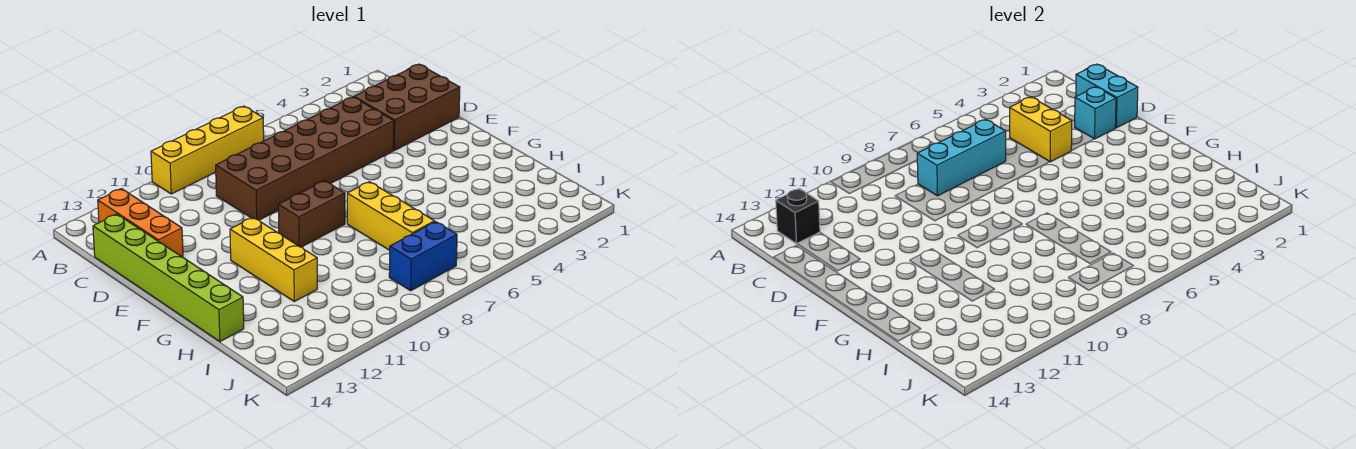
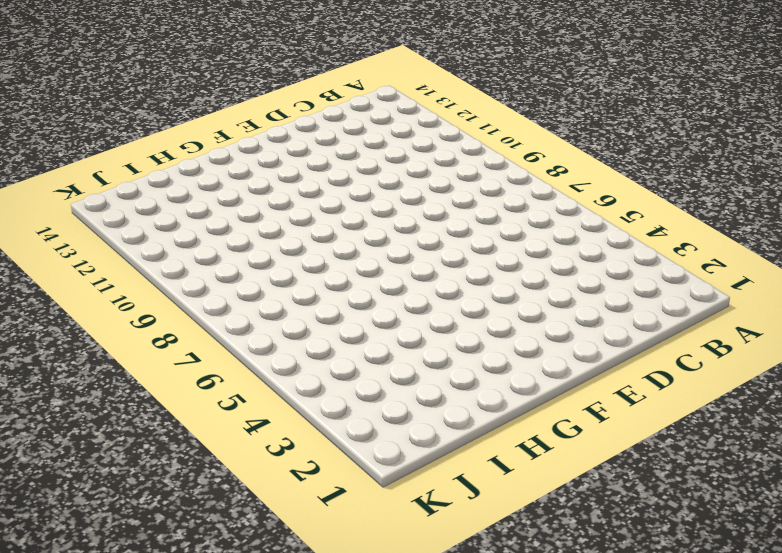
none -> yellow 1x4 brick [151,106,264,194]
none -> orange 1x3 brick [98,189,183,257]
none -> brown 2x3 brick [354,64,460,150]

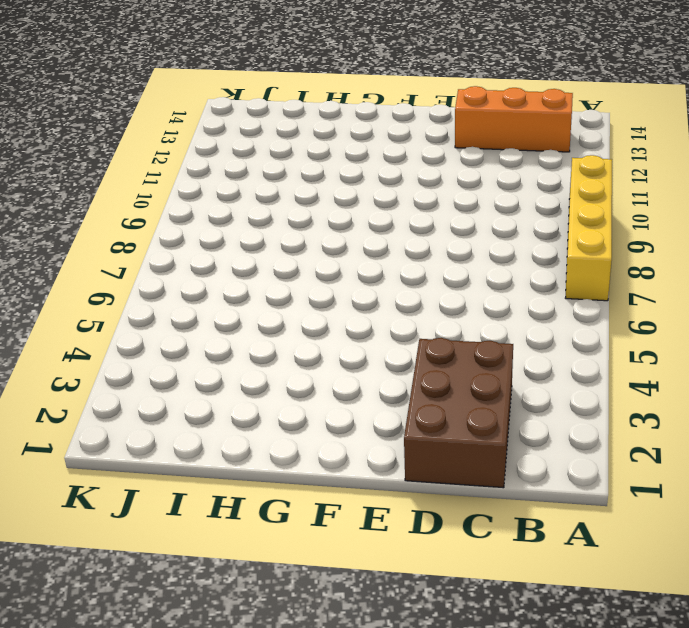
none -> brown 2x6 brick [216,97,394,220]
none -> lime 1x6 brick [93,214,244,342]
none -> brown 1x2 brick [278,181,345,247]

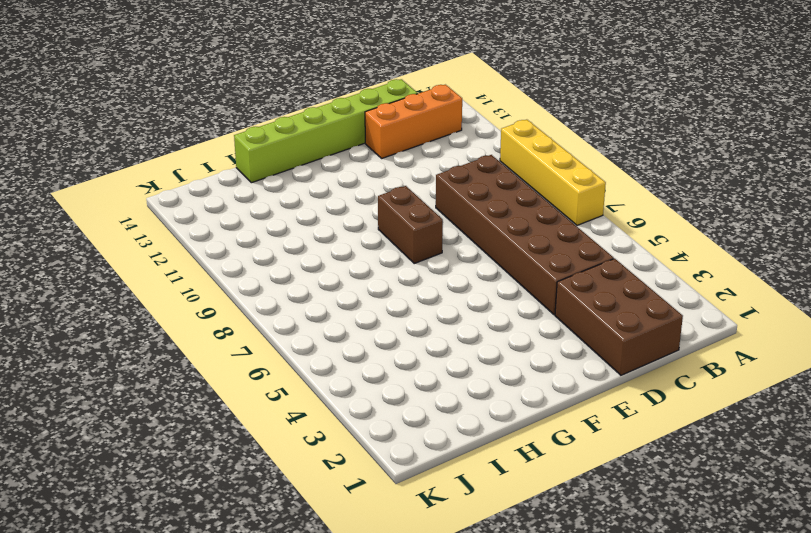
none -> yellow 1x3 brick [230,217,317,301]
none -> yellow 1x3 brick [347,182,435,250]
none -> blue 1x2 brick [389,222,457,291]

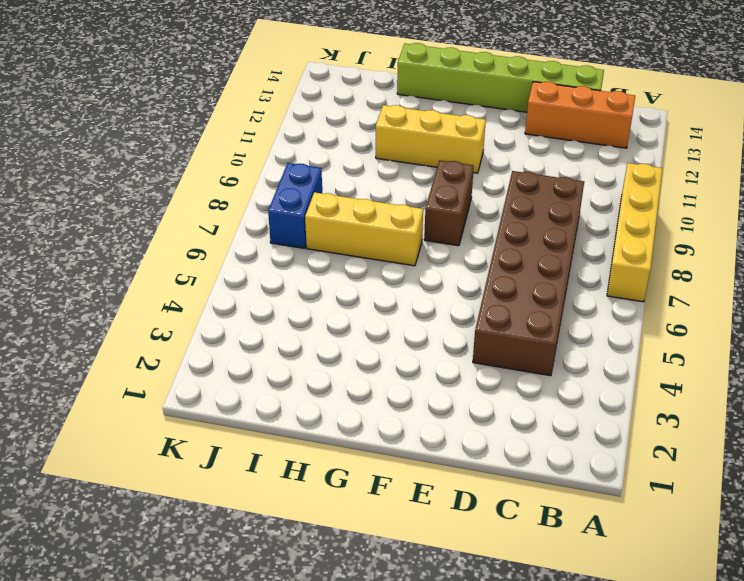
none -> brown 2x3 brick [354,64,460,150]
none -> black 1x1 brick [776,189,820,244]
none -> cyan 1x2 brick [1076,64,1138,128]

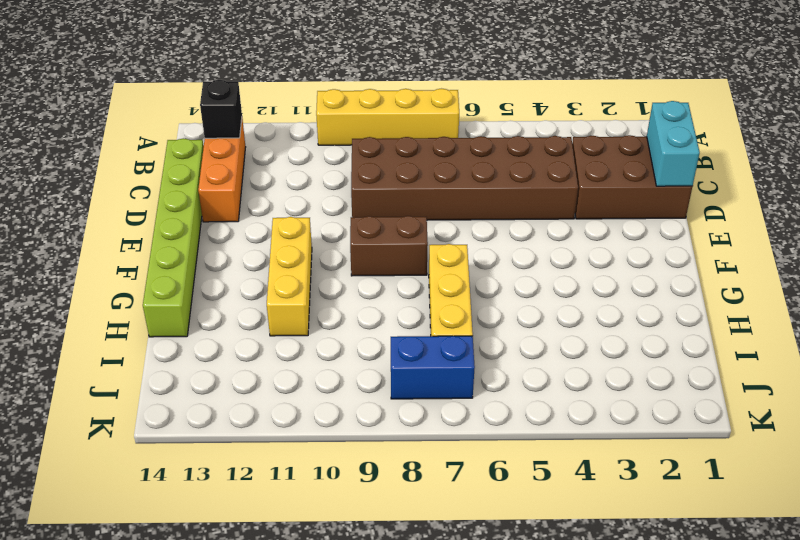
none -> yellow 1x2 brick [1010,97,1072,162]
none -> cyan 1x3 brick [917,119,1006,196]
none -> cyan 1x1 brick [1075,87,1116,139]

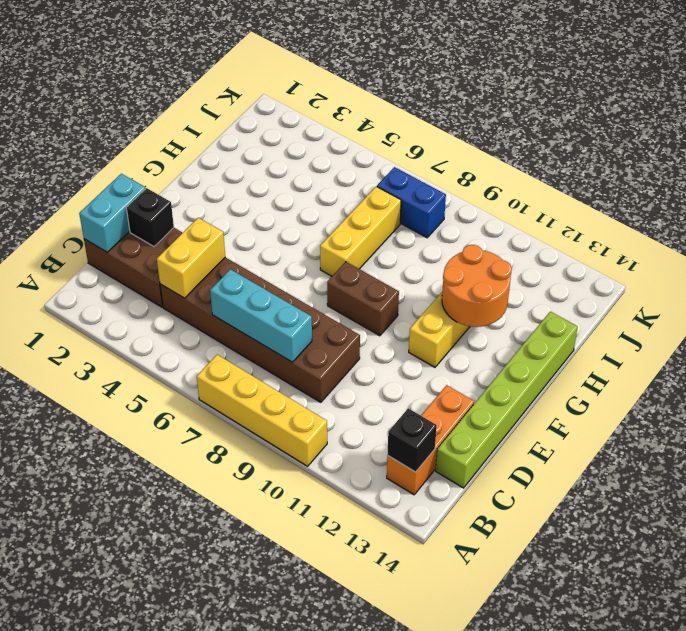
black 1x1 brick [126,188,174,246] -> cyan 1x1 brick [1075,87,1116,139]
orange 2x2 round brick [442,245,512,327] -> none

